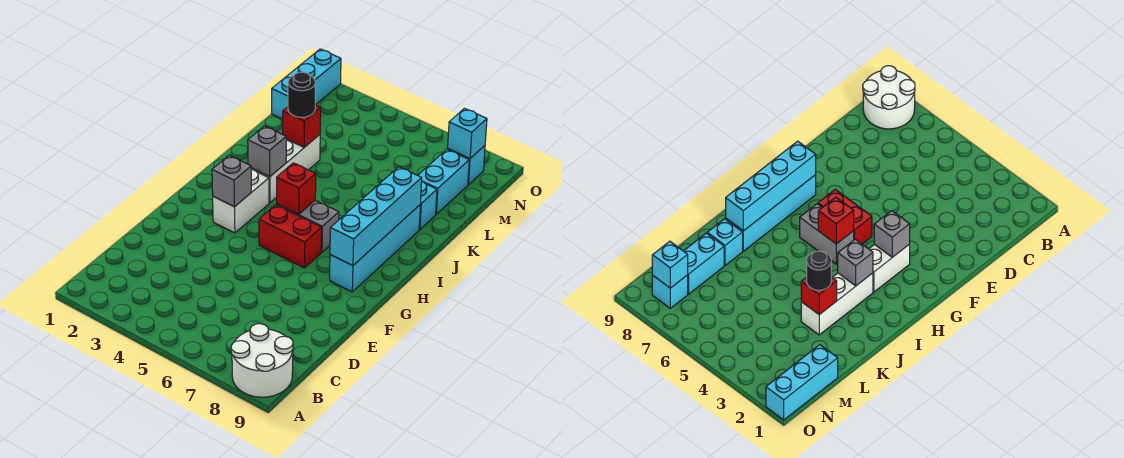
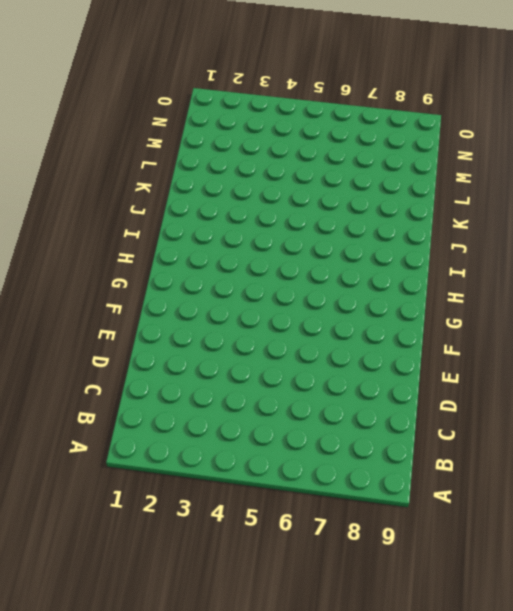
none -> white 2x2 round brick [231,324,293,397]
none -> white 1x2 brick [213,169,269,233]
none -> red 1x2 brick [259,205,322,268]

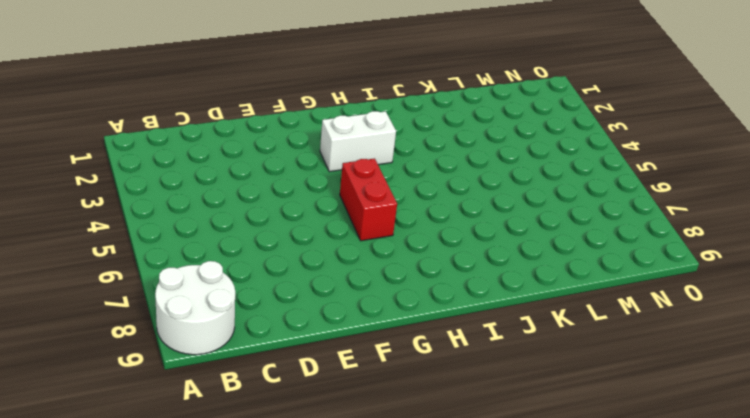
none -> cyan 1x4 brick [330,205,420,292]
none -> grey 1x2 brick [277,200,339,252]
none -> white 1x3 brick [251,135,320,203]

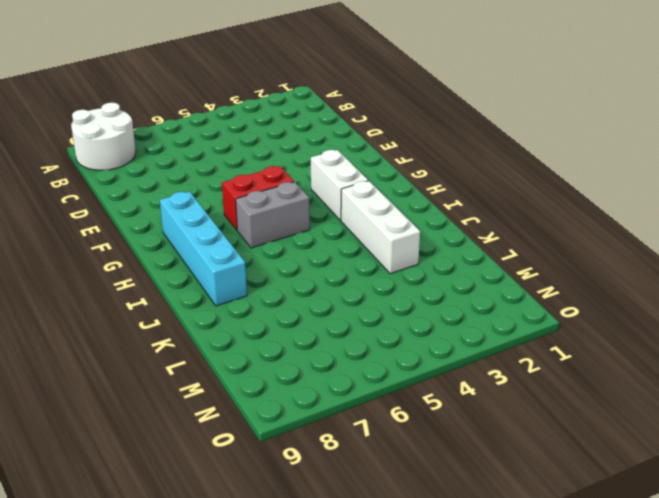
none -> cyan 1x1 brick [419,182,437,229]
none -> cyan 1x2 brick [418,149,469,214]
none -> cyan 1x3 brick [272,49,341,119]

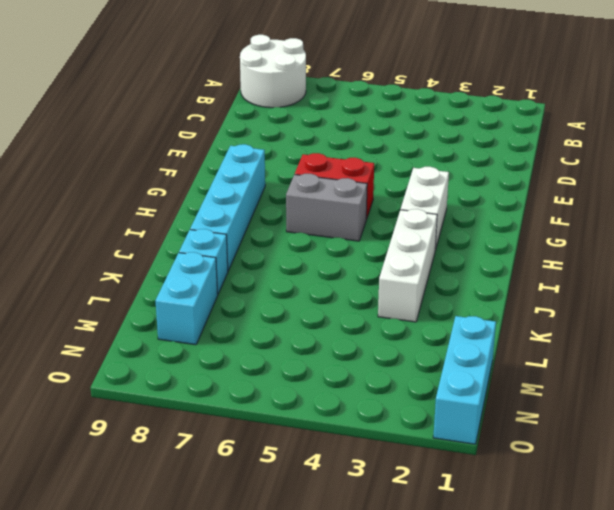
none -> cyan 1x1 brick [448,146,485,185]
none -> grey 1x1 brick [212,155,251,207]
none -> cyan 1x4 brick [330,167,422,266]

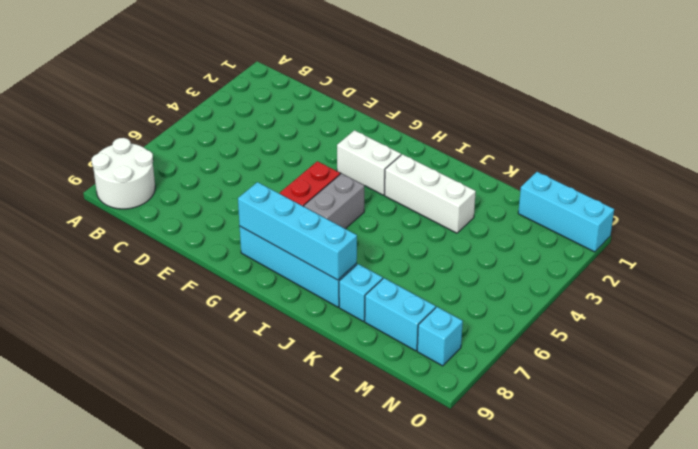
none -> grey 1x1 brick [212,155,251,207]
none -> red 1x1 brick [277,163,316,214]
none -> grey 1x1 brick [248,126,286,177]

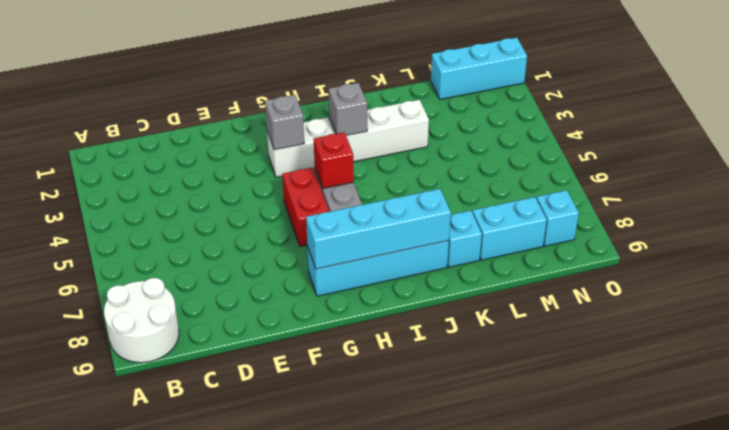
none -> red 1x1 brick [283,105,321,147]
none -> cyan 1x1 brick [448,108,487,159]
none -> black 1x1 round brick [288,72,315,117]

